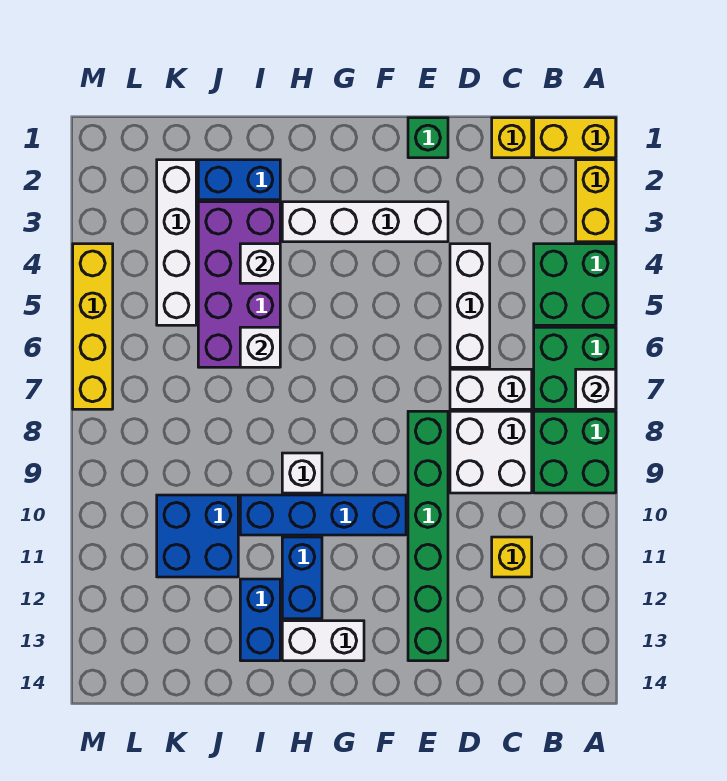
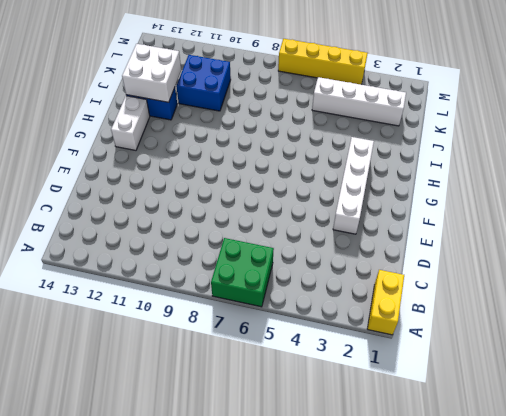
white 2x2 brick [122,44,181,102] -> white 2x2 brick moved to [450,411,532,493]
none -> yellow 1x2 brick [576,160,616,242]
none -> green 2x2 brick [534,244,616,325]
none -> green 2x2 brick [534,411,616,493]

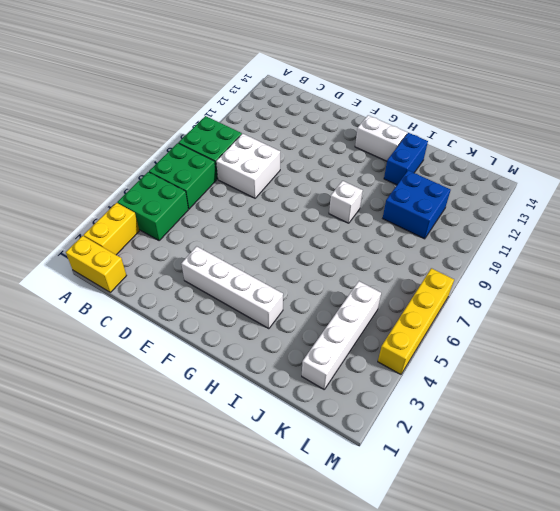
none -> yellow 1x1 brick [492,118,532,158]
none -> white 1x2 brick [450,369,532,409]
none -> yellow 1x1 brick [492,537,532,577]

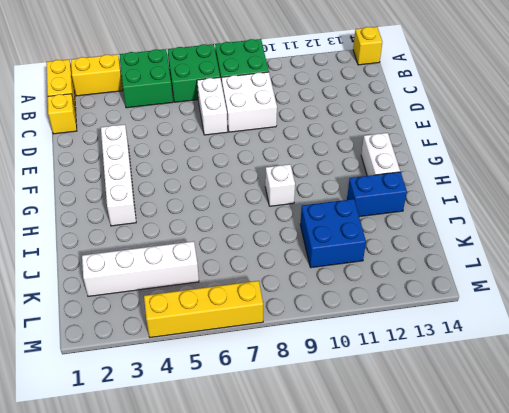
yellow 1x1 brick [353,27,382,65] -> yellow 1x1 brick moved to [492,537,532,577]
none -> white 1x3 brick [450,244,490,367]
none -> green 1x1 brick [408,118,448,158]
none -> green 1x6 brick [408,411,448,661]

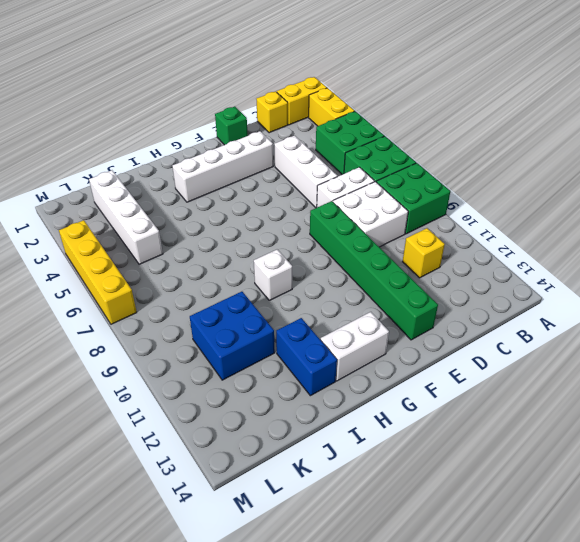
none -> blue 1x4 brick [240,495,406,535]
none -> blue 1x2 brick [282,537,322,619]
none -> blue 1x2 brick [198,160,280,200]

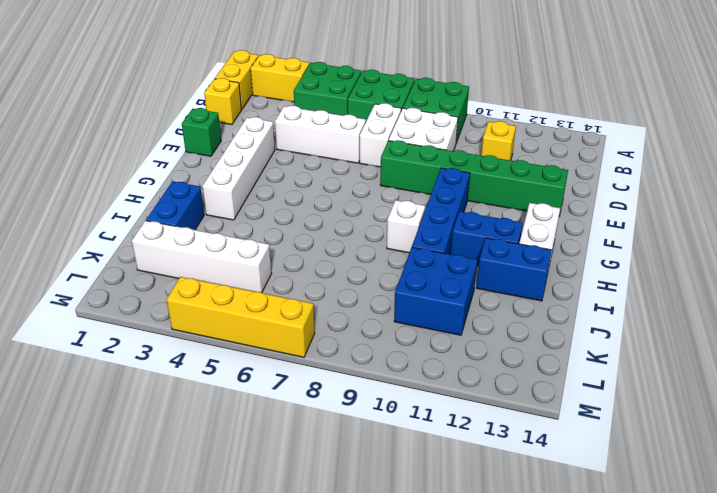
none -> purple 2x4 brick [198,202,280,367]
none -> white 1x1 brick [576,369,616,409]
none -> white 1x1 brick [240,244,280,283]

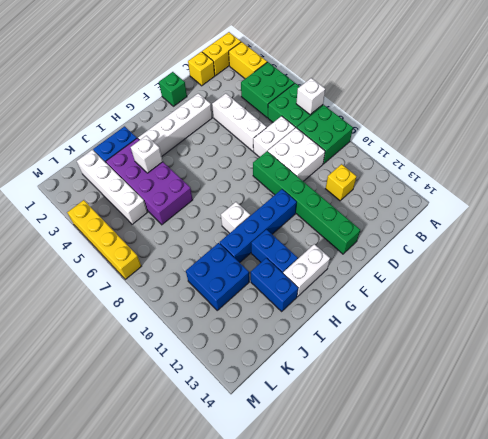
none -> white 1x1 brick [240,327,280,367]

